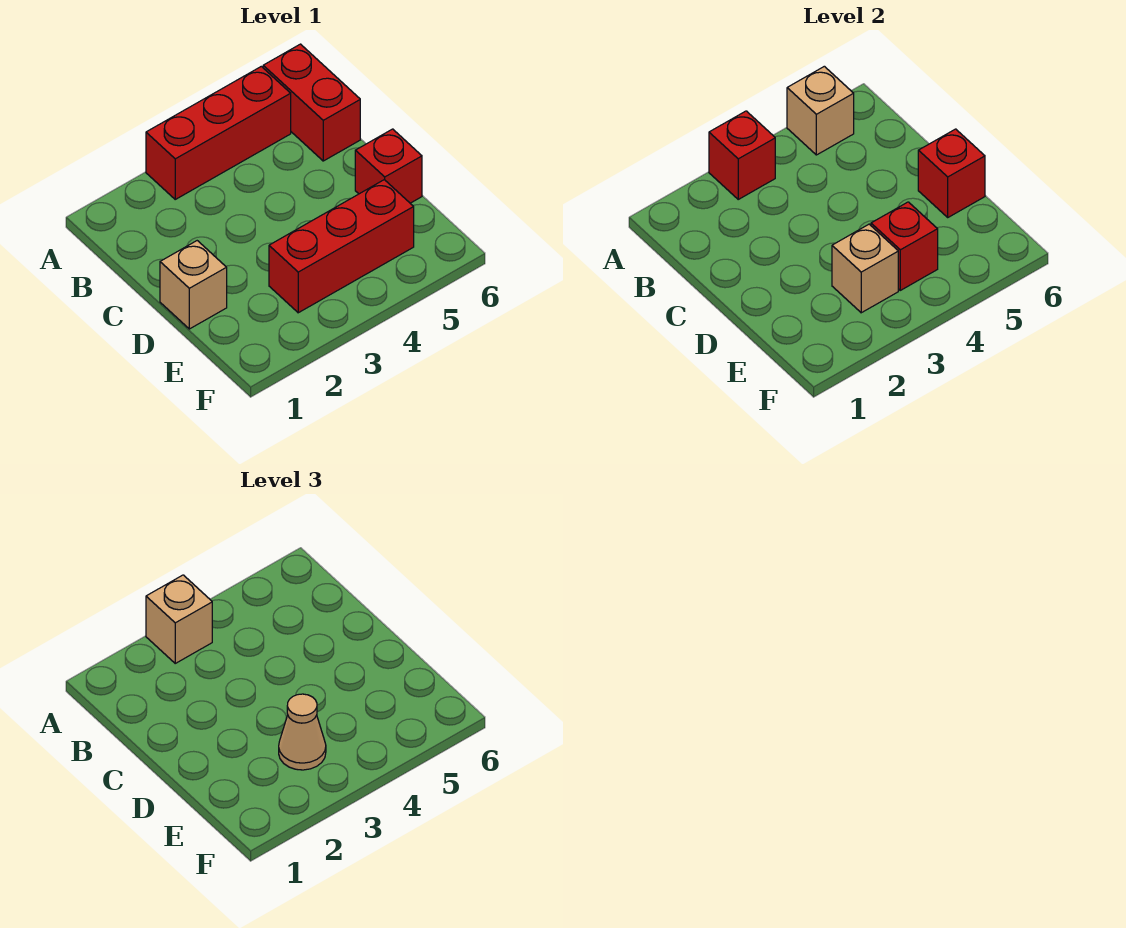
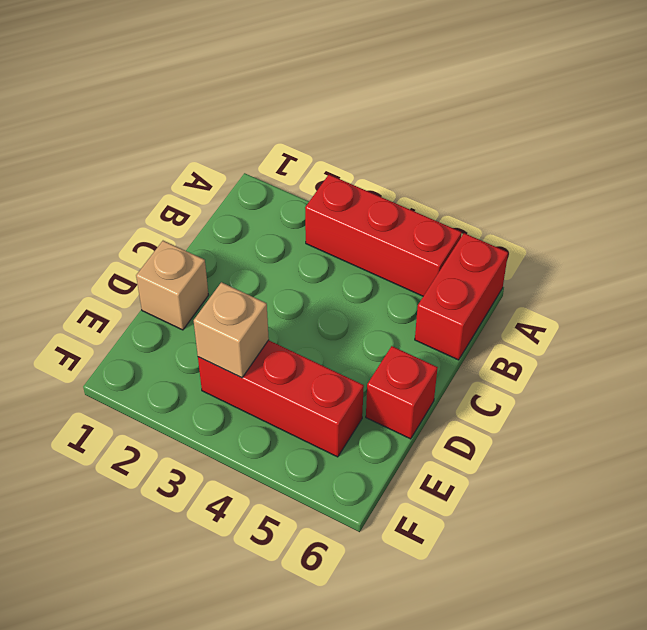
none -> red 1x1 brick [709,111,775,199]
none -> tan 1x1 brick [787,66,854,155]
none -> red 1x1 brick [918,129,985,217]

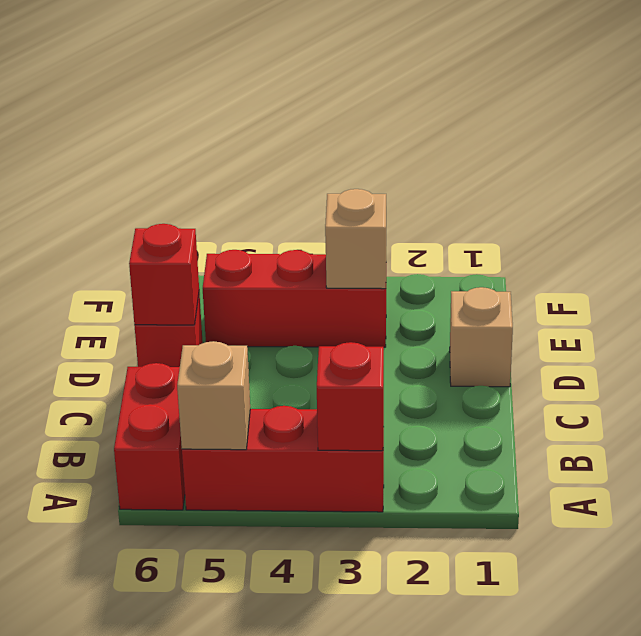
none -> red 1x1 brick [871,202,938,290]
none -> tan 1x1 brick [146,575,212,663]
none -> tan 1x1 cone [279,694,326,770]

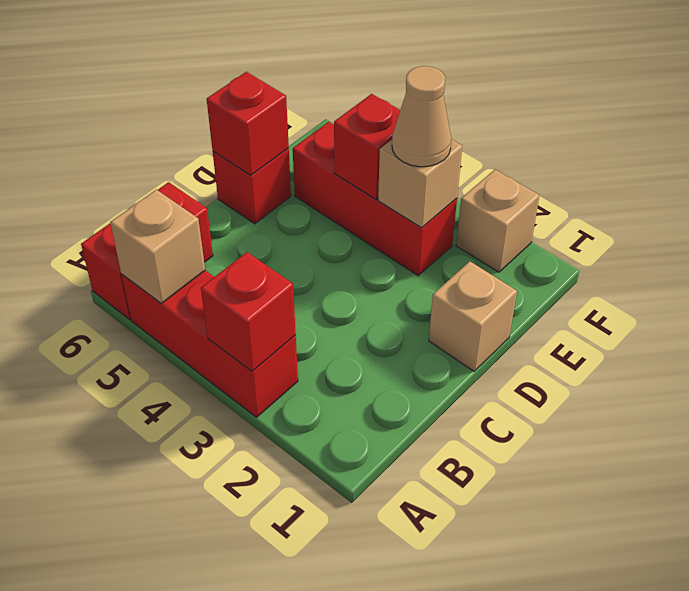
tan 1x1 brick [456,170,540,272] -> tan 1x1 brick moved to [146,575,212,663]

